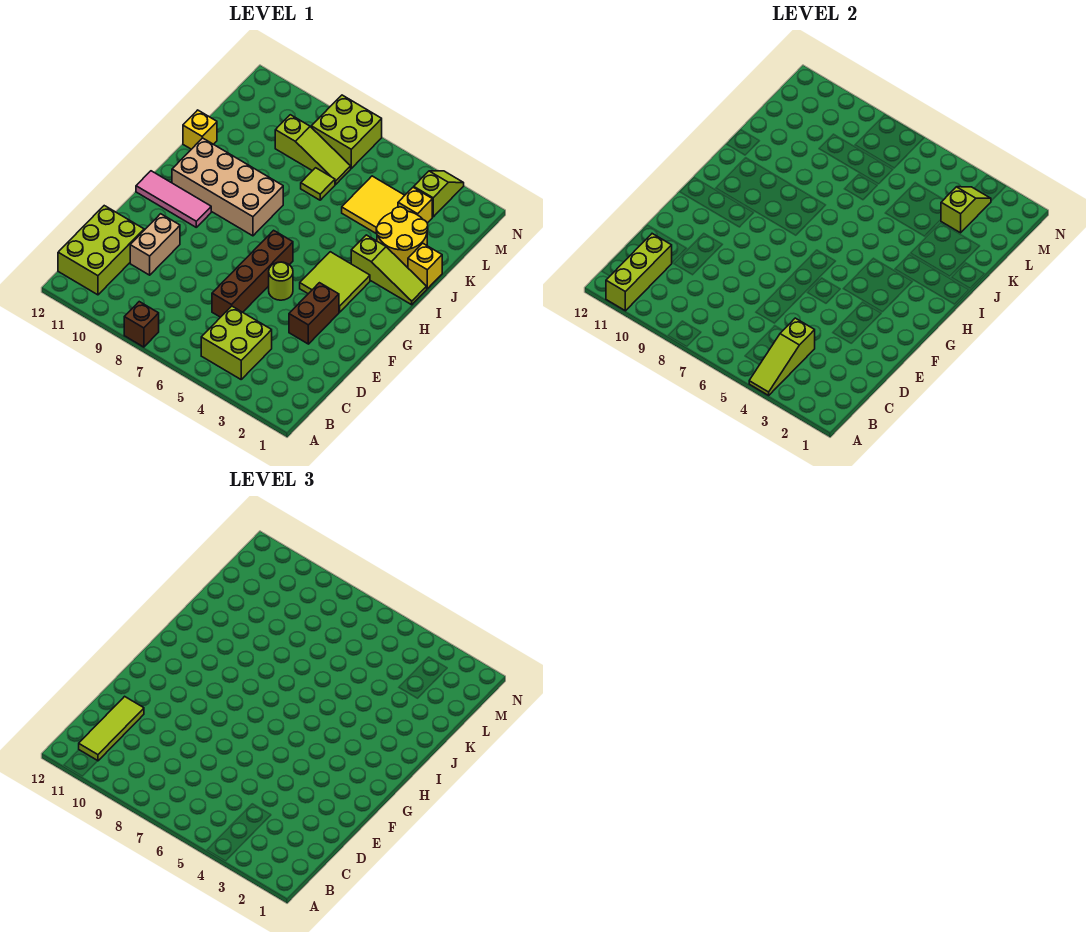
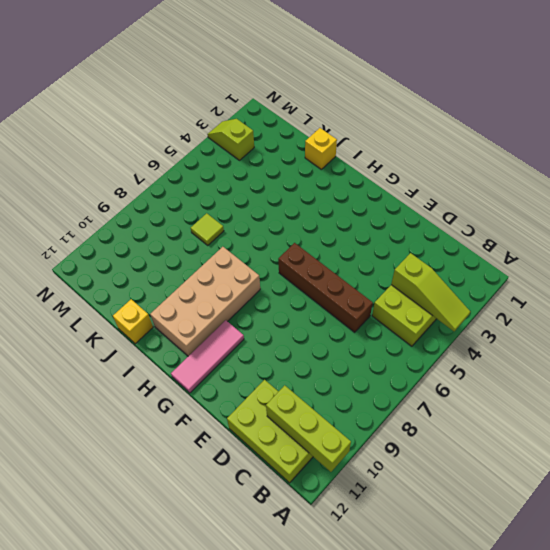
none -> brown 1x1 brick [124,302,159,347]
none -> tan 1x2 brick [130,214,180,275]
none -> brown 1x2 brick [289,283,339,344]

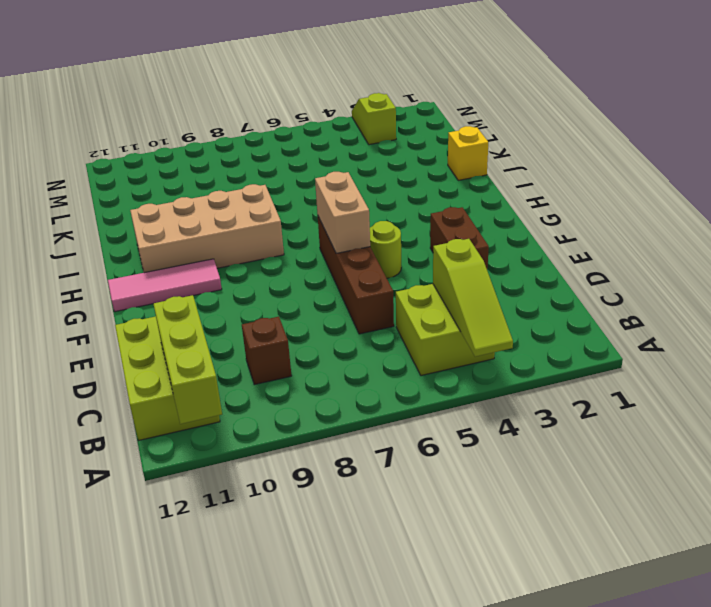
brown 1x1 brick [242,317,292,385] -> brown 1x1 brick moved to [124,302,159,347]
tan 1x2 brick [315,172,370,253] -> tan 1x2 brick moved to [130,214,180,275]
none -> lime 2x2 tile [300,252,370,312]
none -> lime 1x3 slope [351,235,427,305]
none -> yellow 2x2 round brick [376,207,428,268]

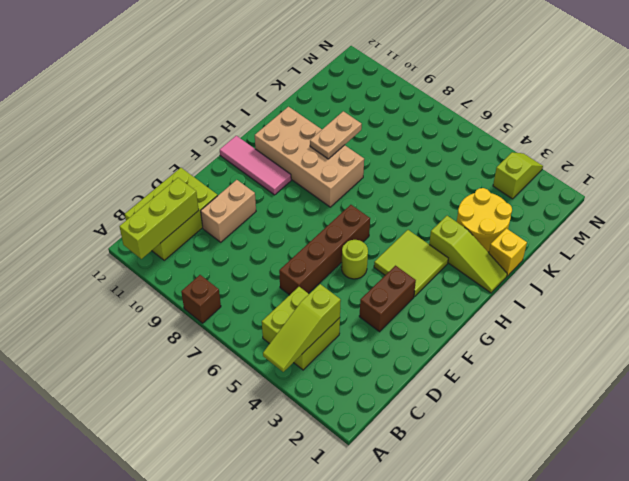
tan 1x2 plate [310,111,362,159] -> none
none -> yellow 1x1 brick [183,110,217,149]
none -> yellow 2x2 tile [342,176,405,234]
none -> lime 1x1 tile [301,168,335,200]

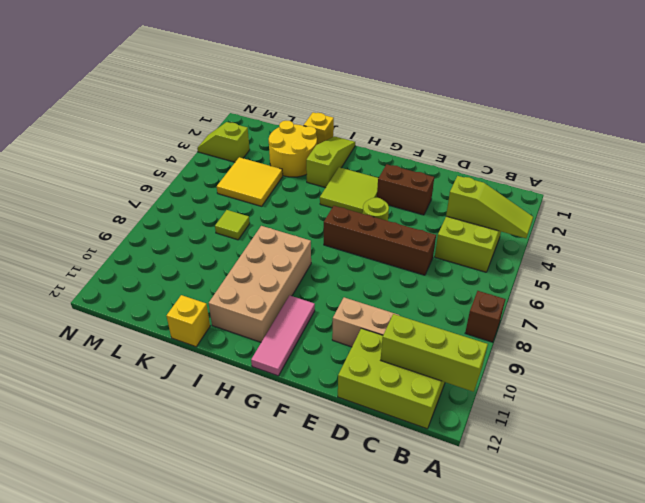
none -> yellow 1x1 brick [398,187,432,223]
none -> lime 1x3 slope [275,115,351,184]
none -> lime 2x2 brick [311,95,382,168]

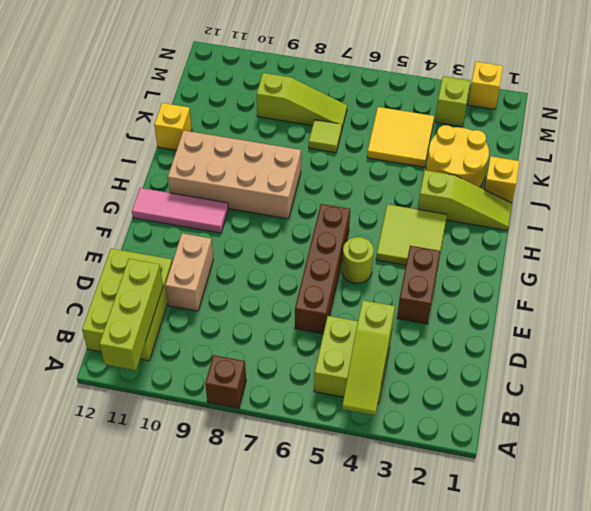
yellow 1x1 brick [468,62,503,109] -> yellow 1x1 brick moved to [398,187,432,223]
none -> lime 2x2 brick [311,95,382,168]
none -> lime 1x2 slope [941,187,991,233]
none -> lime 1x3 tile [79,696,144,761]

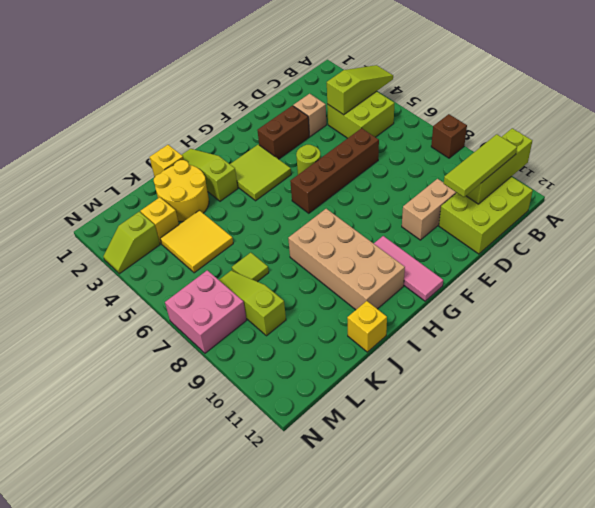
tan 1x1 brick [293,94,326,136] -> none
pink 2x2 brick [165,270,246,353] -> lime 2x2 brick [311,95,382,168]
none -> lime 1x2 slope [941,187,991,233]

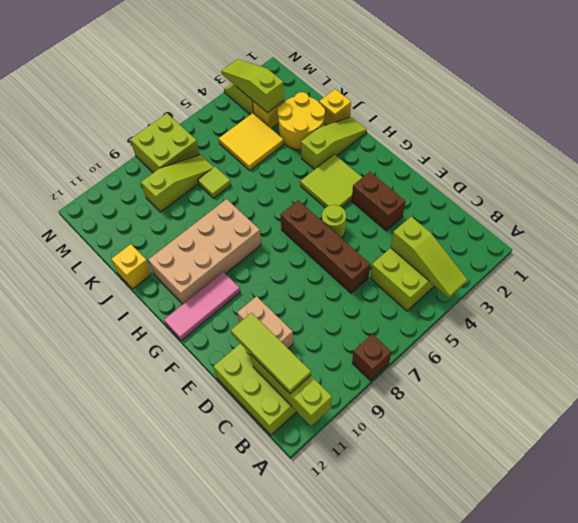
lime 1x3 slope [221,59,284,113] -> lime 1x2 slope [941,187,991,233]

